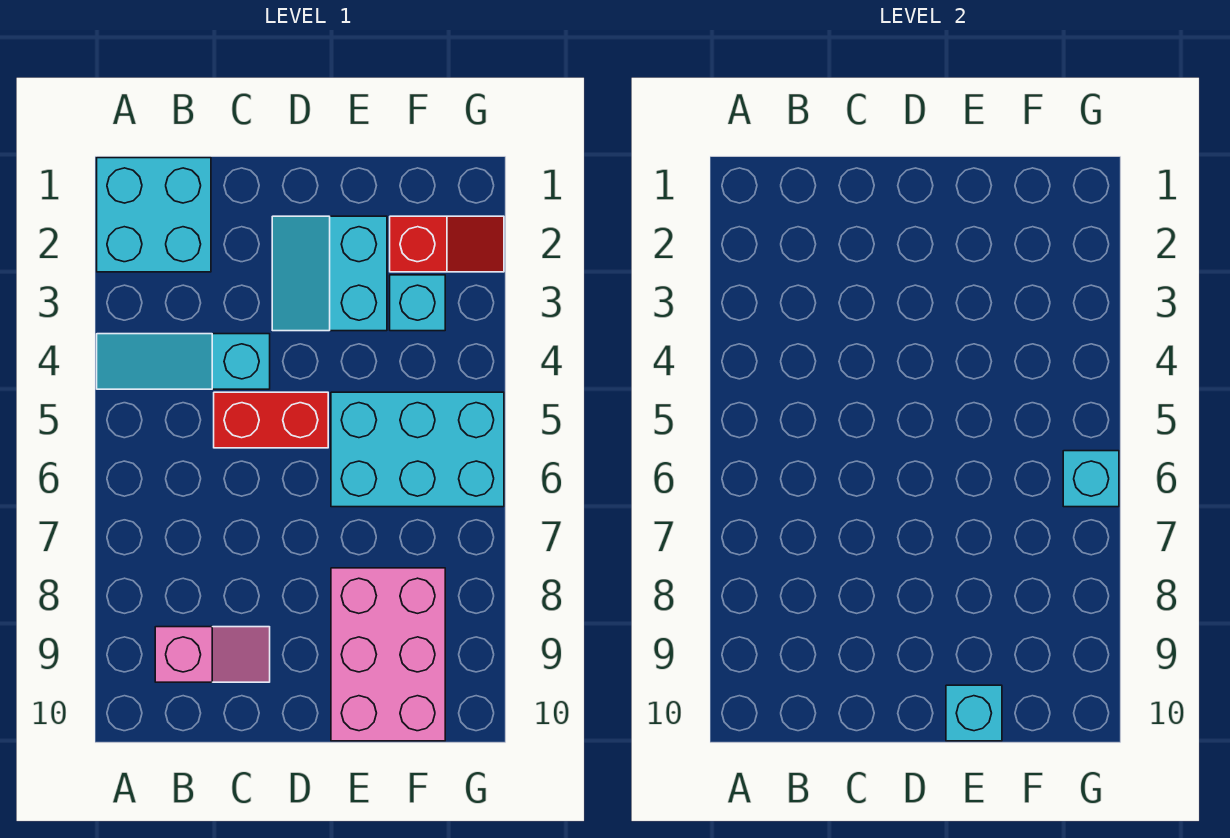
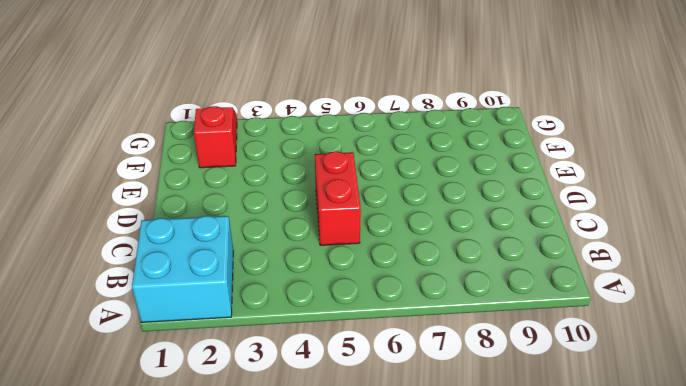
none -> cyan 1x3 slope [97,334,270,389]
none -> pink 1x2 slope [155,627,270,682]

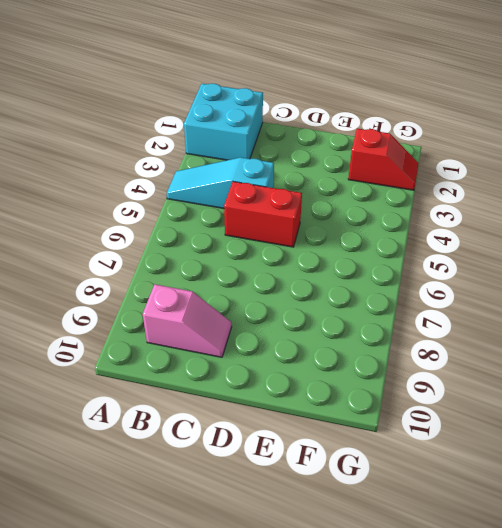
none -> cyan 2x2 slope [272,216,387,331]
none -> cyan 2x3 brick [331,392,504,507]

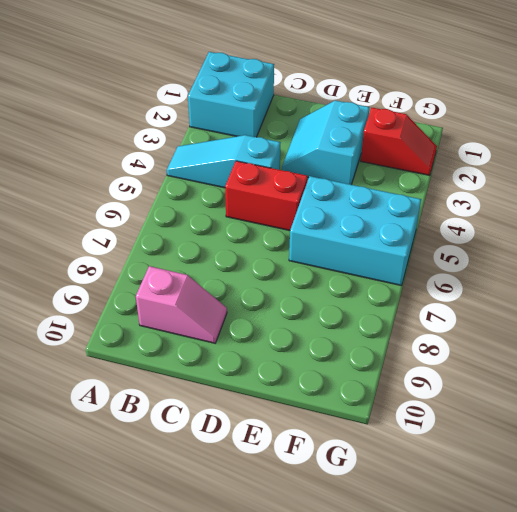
none -> pink 2x3 brick [331,568,445,741]
none -> cyan 1x1 brick [390,275,445,331]

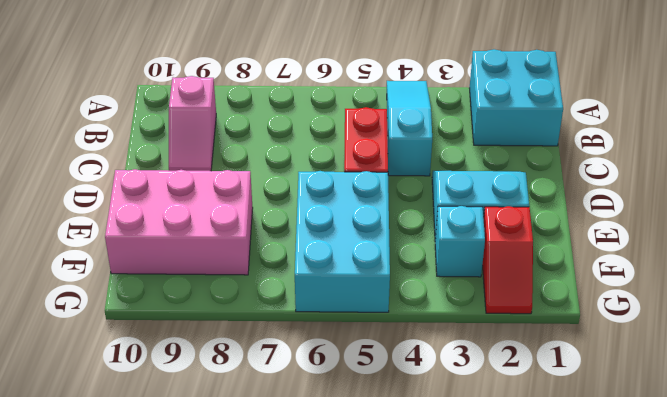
none -> cyan 1x1 brick [946,685,1002,741]
none -> cyan 1x1 brick [1063,451,1119,507]

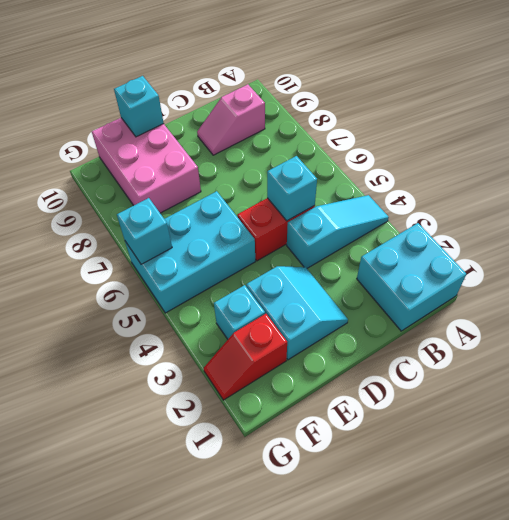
cyan 1x1 brick [267,156,317,221] -> none

